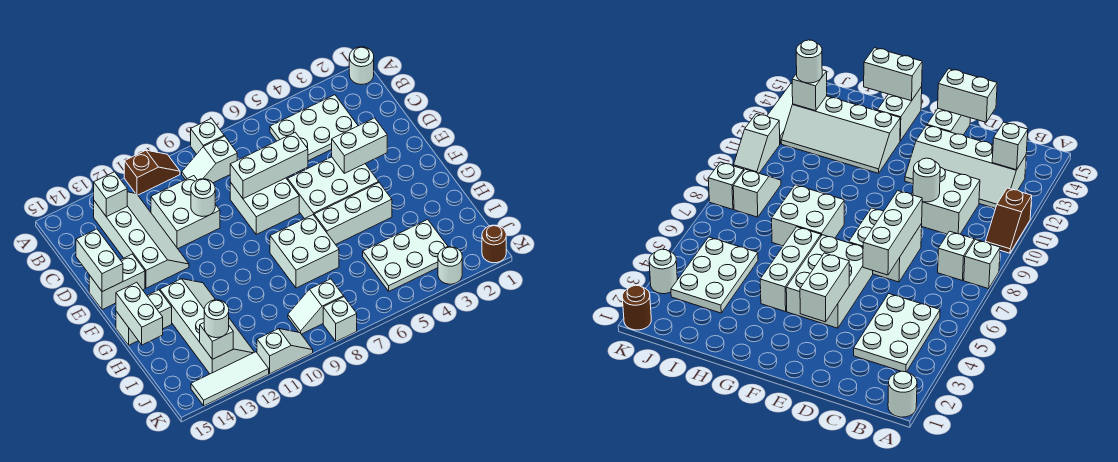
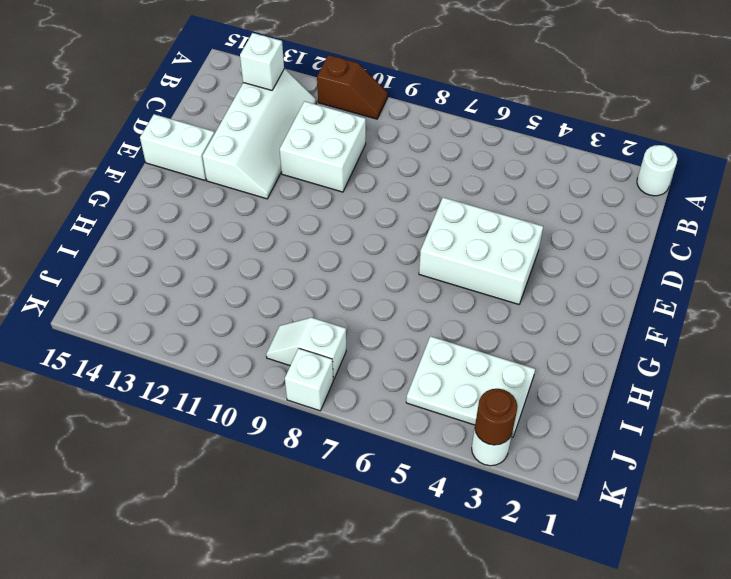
brown 1x1 round brick [475,389,518,445] -> brown 1x1 round brick moved to [482,225,506,263]
none -> white 1x1 brick [191,118,224,154]
none -> white 2x3 plate [270,95,358,161]
none -> white 1x2 slope [182,136,237,183]

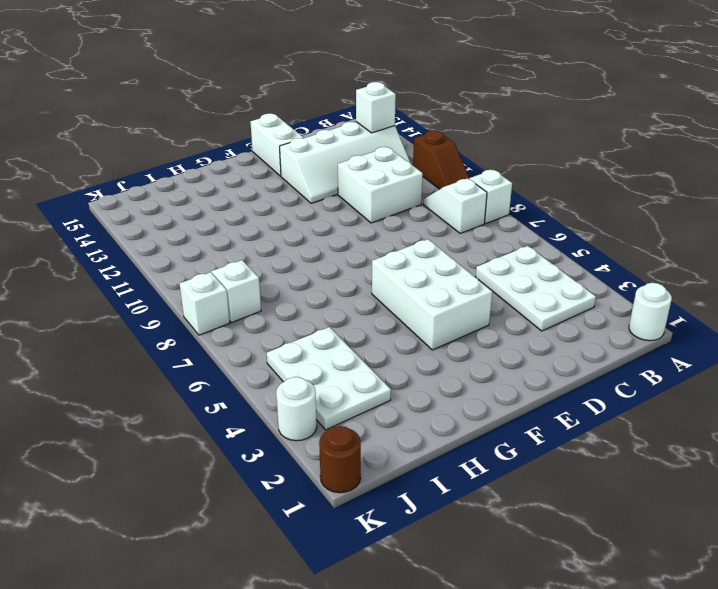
none -> white 2x2 brick [230,178,299,234]
none -> white 1x3 brick [314,183,392,245]
none -> white 2x2 brick [270,215,339,288]

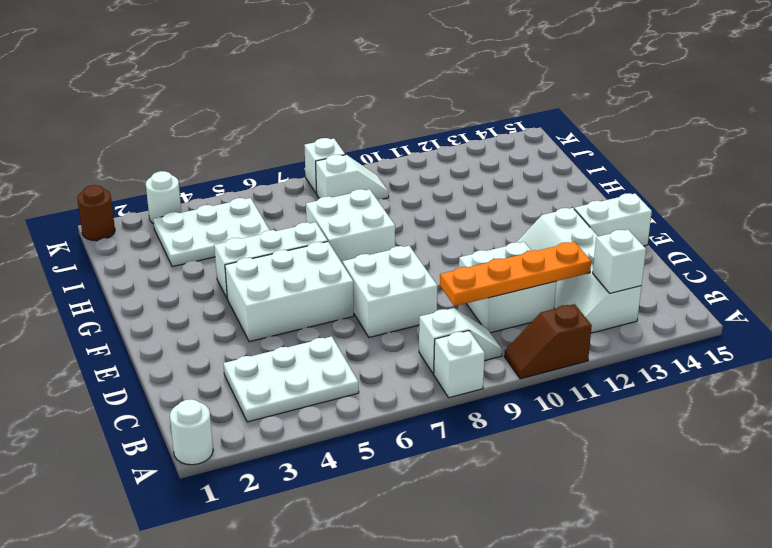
orange 1x4 plate [440,242,591,306] -> none
none -> white 2x4 slope [160,279,254,374]
none -> white 1x2 brick [116,290,172,345]
none -> white 1x2 slope [257,329,313,374]

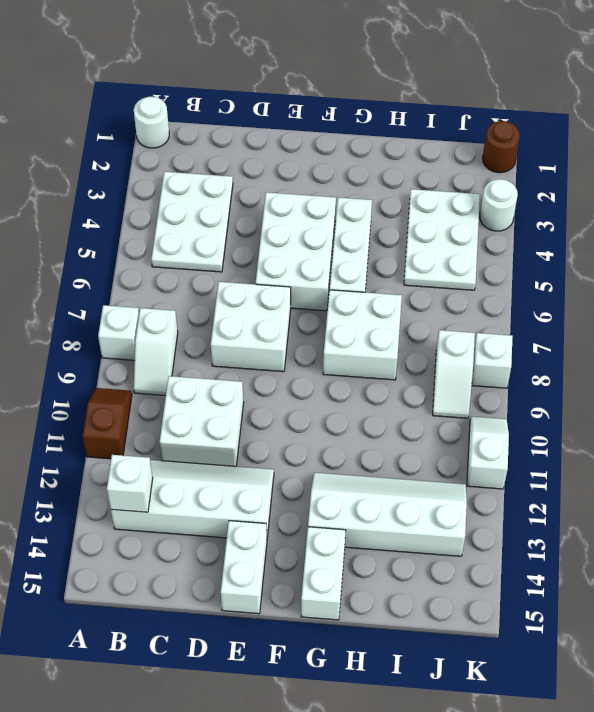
none -> white 1x3 tile [191,352,269,406]
none -> white 1x3 brick [230,132,308,199]
none -> white 1x1 round brick [191,179,215,217]

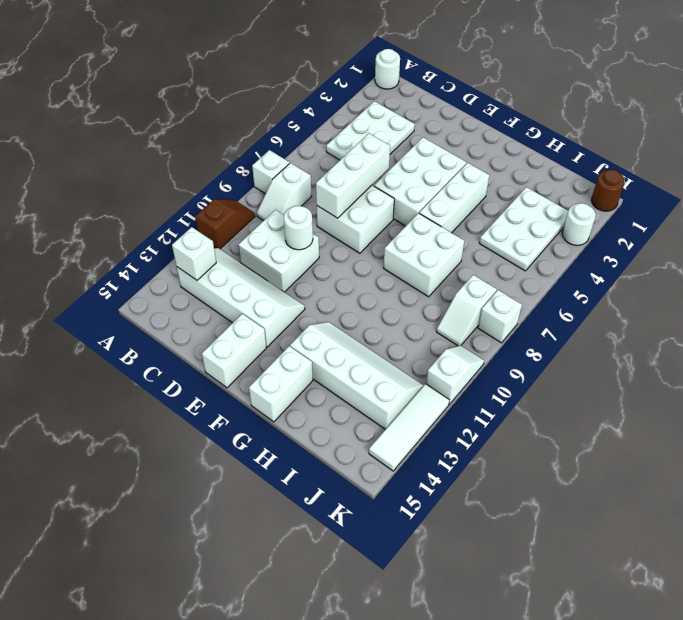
none -> white 1x2 brick [76,229,123,292]
none -> white 1x2 brick [332,118,387,173]
none -> white 1x2 brick [116,282,163,345]

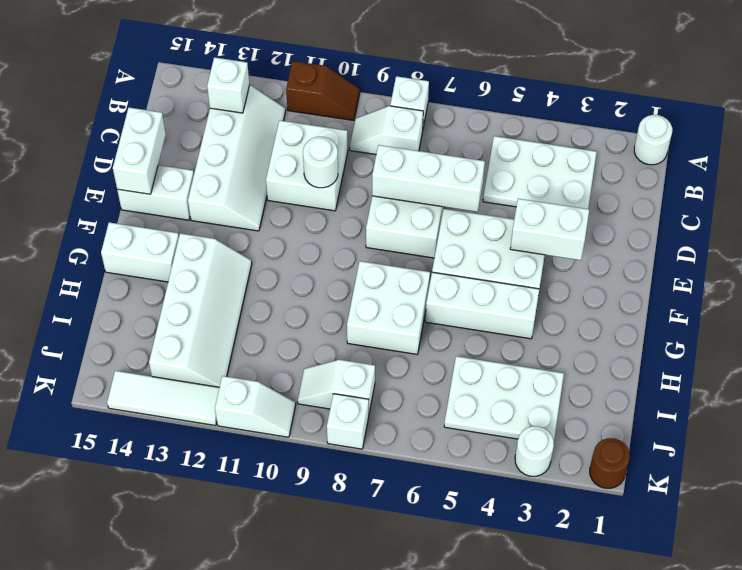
none -> white 1x2 brick [116,282,163,345]
none -> white 1x1 brick [200,323,233,359]
none -> white 1x1 round brick [204,300,229,338]

